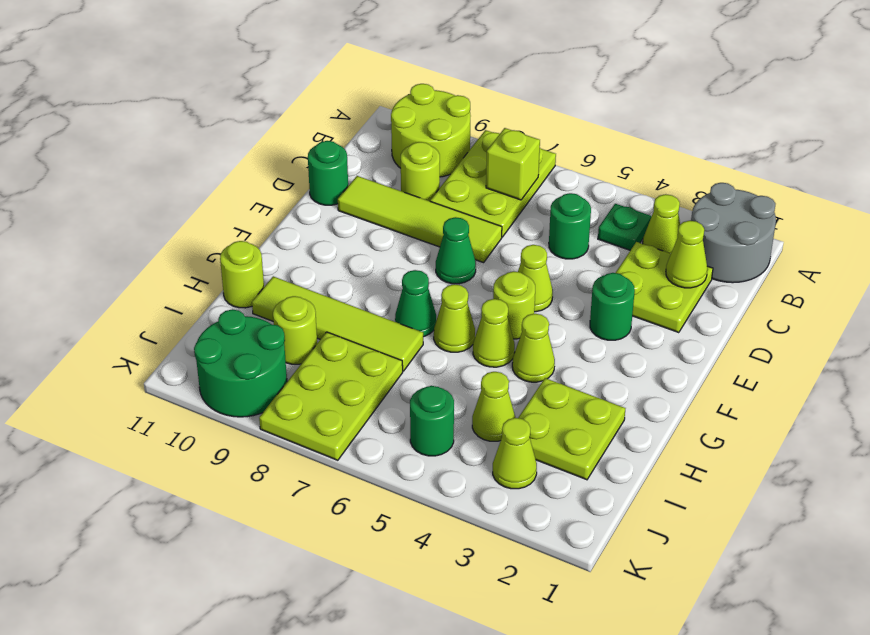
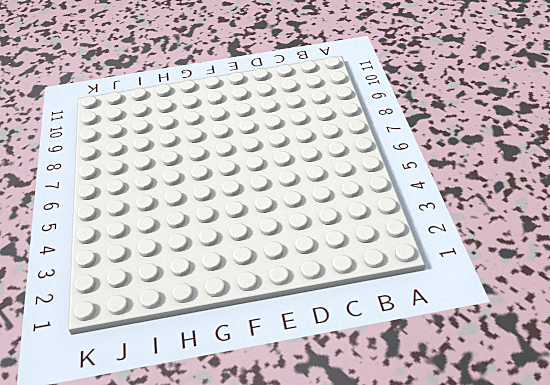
none -> grey 2x2 round brick [691,183,776,283]
none -> lime 2x3 plate [430,130,556,237]
none -> lime 2x2 round brick [391,84,471,177]

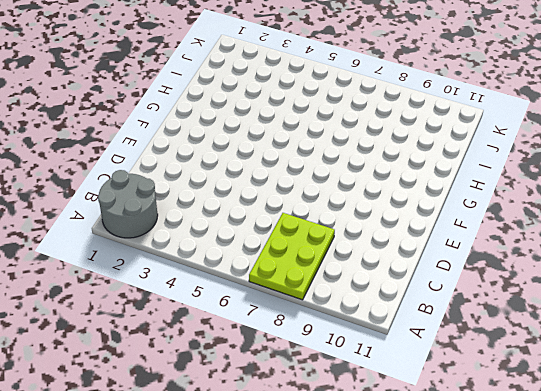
none -> lime 2x2 round brick [391,84,471,177]
none -> lime 1x1 cone [643,194,680,253]
none -> green 1x1 plate [598,204,651,250]

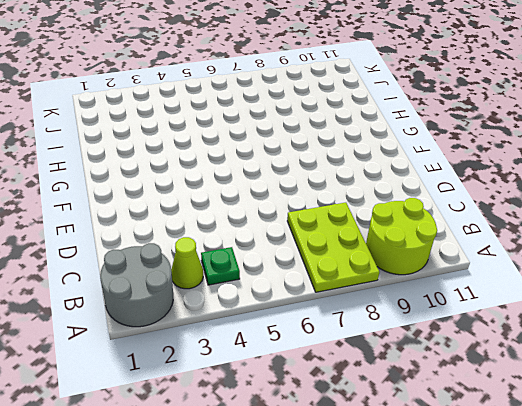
none -> lime 2x2 plate [616,242,713,333]
none -> green 1x1 round brick [549,193,591,259]
none -> lime 1x1 round brick [401,142,440,201]

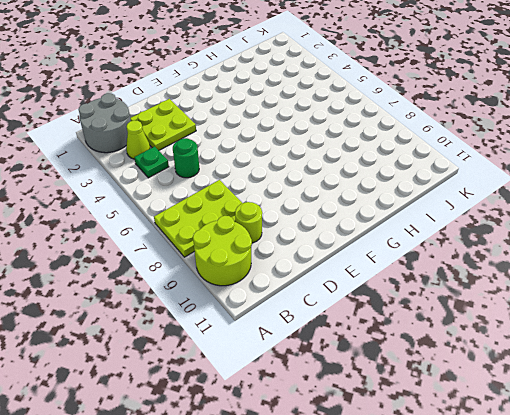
none -> lime 1x4 tile [338,176,502,263]
none -> green 1x1 round brick [308,141,348,205]
none -> green 1x1 round brick [590,273,635,340]

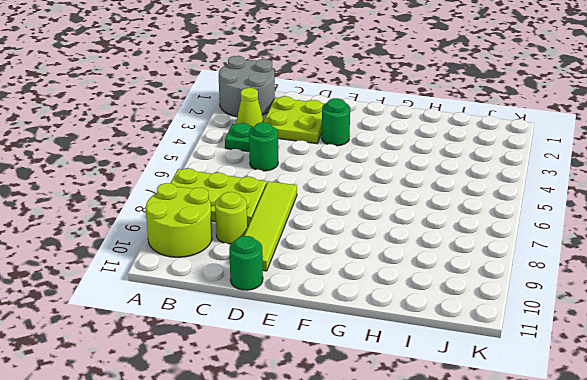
none -> lime 1x1 cone [518,245,553,312]
none -> green 1x1 cone [436,217,476,284]
none -> lime 1x1 round brick [493,271,535,339]

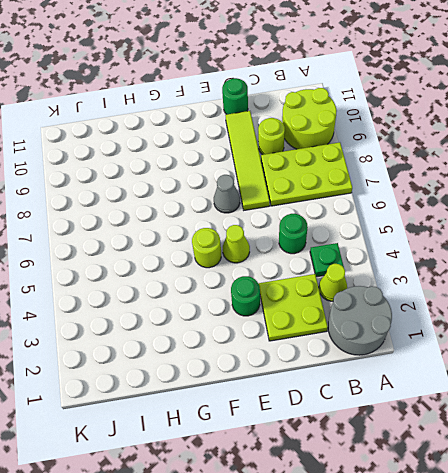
grey 1x1 cone [214,175,240,213] -> green 1x1 cone [436,217,476,284]
none -> lime 1x1 cone [512,314,555,382]
none -> lime 1x1 cone [473,299,515,367]
none -> lime 1x1 cone [434,284,475,352]

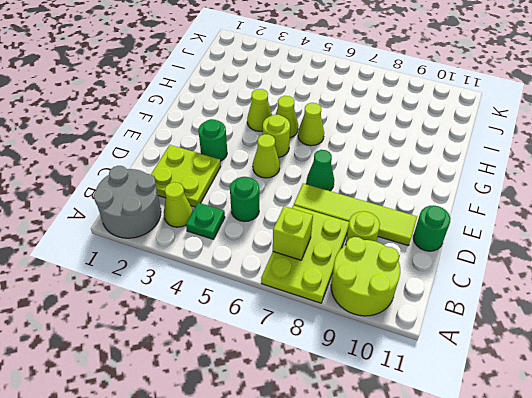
none -> green 1x1 cone [395,270,436,337]
none -> lime 2x2 plate [518,378,625,480]
none -> lime 1x4 tile [252,276,423,371]

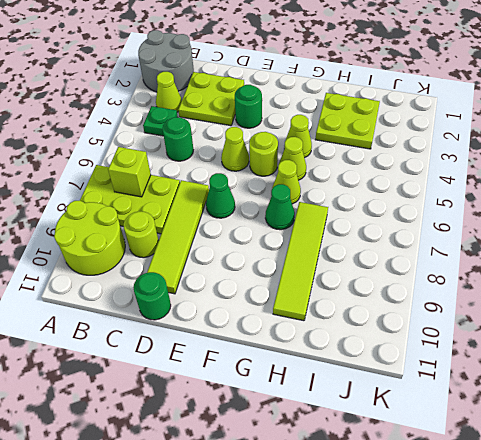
none -> lime 1x1 round brick [220,241,264,308]
none -> lime 1x1 cone [472,372,515,441]
none -> lime 2x3 plate [259,332,403,460]

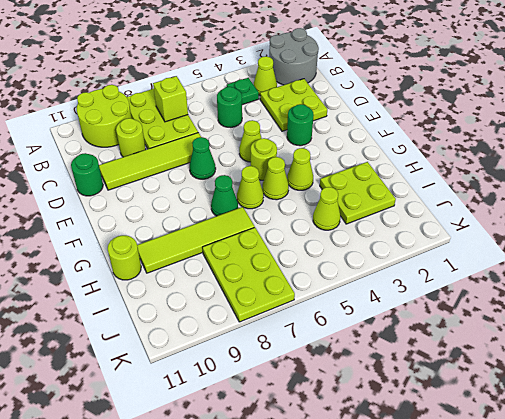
none -> lime 1x1 round brick [273,296,317,364]
none -> lime 1x1 cone [493,418,537,489]
none -> green 1x1 round brick [410,386,454,456]

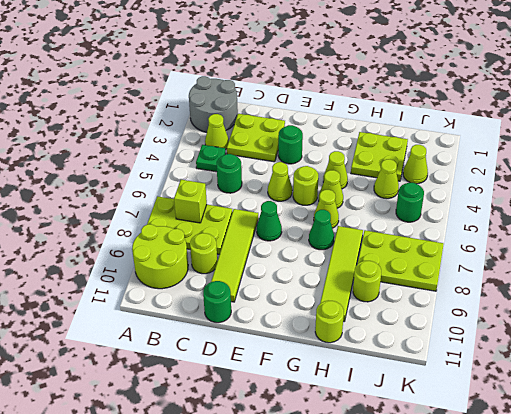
none -> green 2x2 round brick [194,310,287,417]
none -> lime 1x1 cone [666,221,707,288]

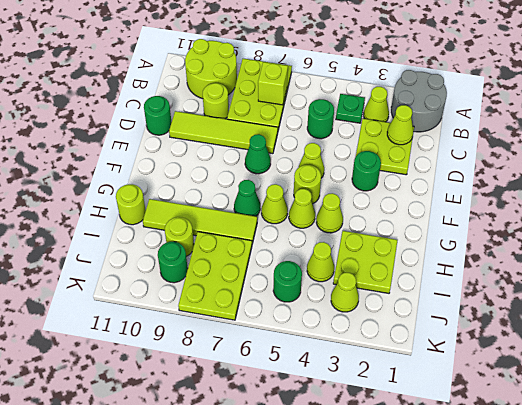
green 1x1 round brick [158,242,188,283] -> green 2x2 round brick [194,310,287,417]

